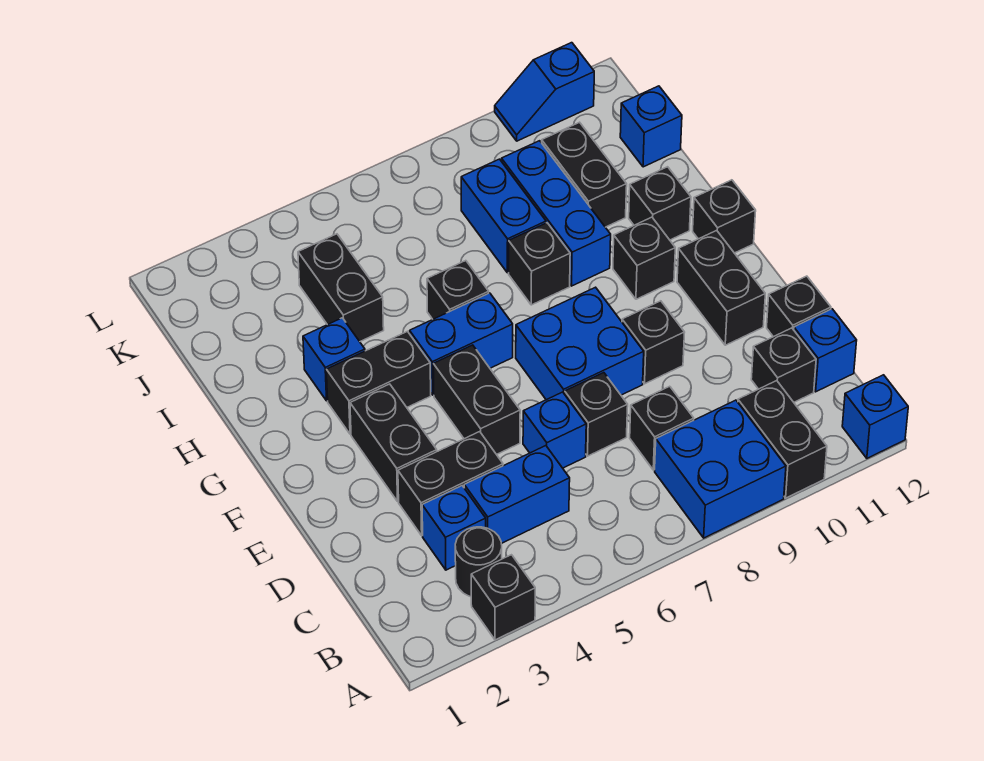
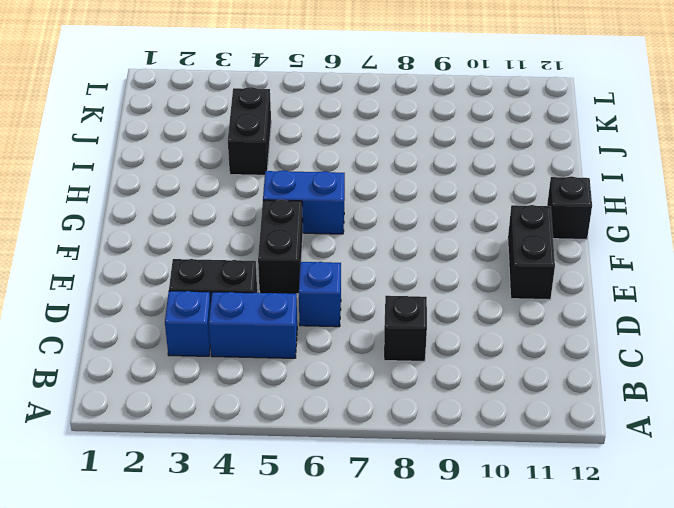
none -> black 1x1 brick [471,555,535,640]
none -> blue 2x2 brick [655,400,786,538]
none -> black 1x2 brick [738,381,827,498]
none -> blue 1x1 brick [842,375,908,458]

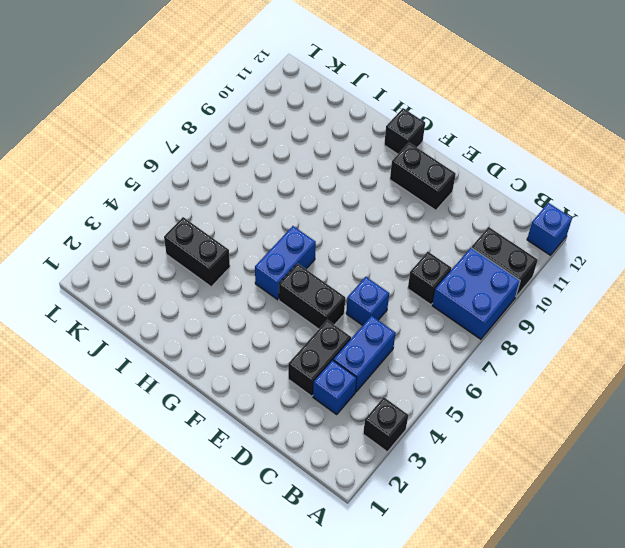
none -> black 1x1 round brick [455,527,502,597]
none -> black 1x1 brick [751,328,816,402]
none -> blue 1x1 brick [794,309,857,392]
none -> black 1x1 brick [565,373,628,456]

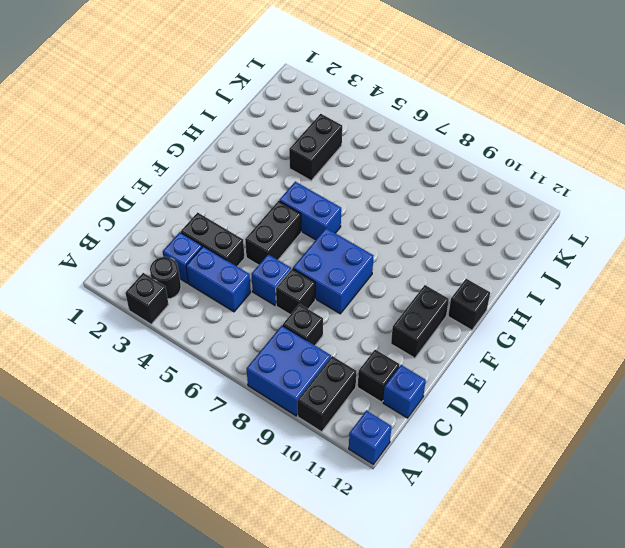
none -> black 1x1 brick [767,276,831,337]
none -> black 1x2 brick [350,384,437,501]
none -> black 1x1 brick [622,301,685,384]
none -> black 1x2 brick [326,331,431,434]

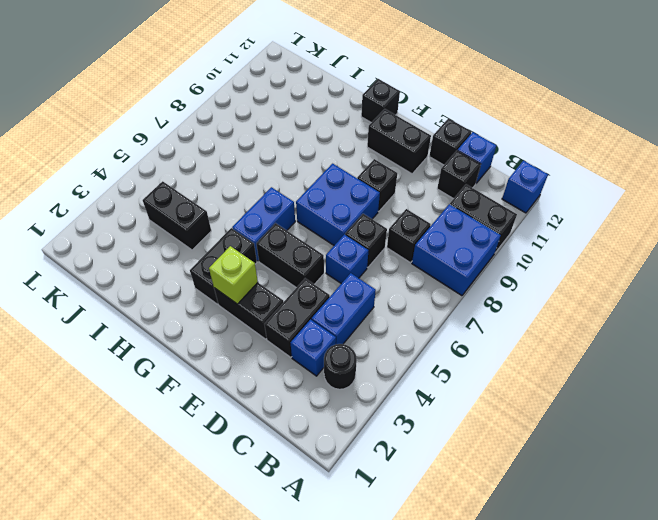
lime 1x1 brick [209,246,258,304] -> none
none -> black 1x1 brick [471,555,535,640]
none -> black 1x1 brick [613,217,675,299]
none -> blue 1x1 brick [303,318,365,401]
none -> black 1x1 brick [427,261,489,319]

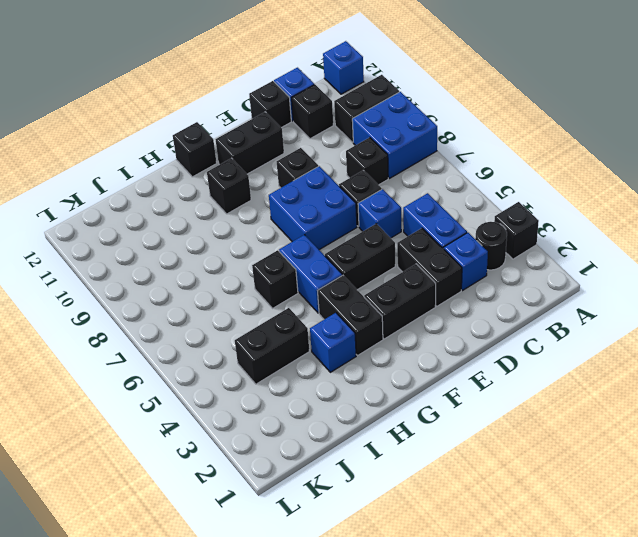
none -> black 1x1 brick [509,223,570,305]
none -> blue 1x3 brick [502,141,611,286]
none -> black 1x1 brick [629,167,691,240]
none -> blue 1x2 brick [461,159,546,273]

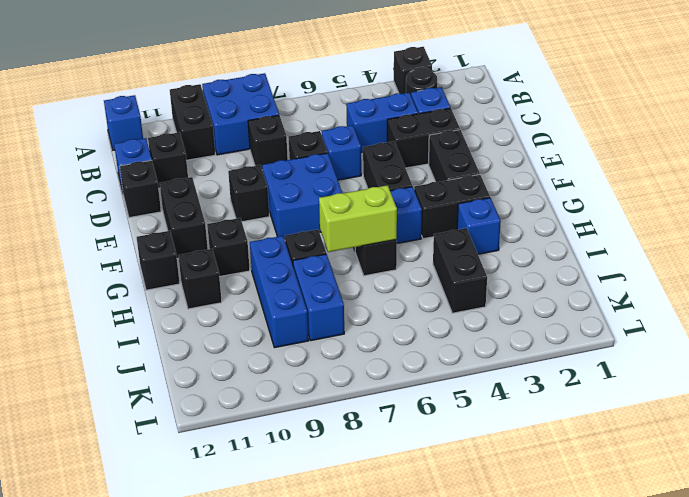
lime 1x2 brick [319,185,397,252] -> none
none -> black 1x2 brick [542,122,627,227]
none -> blue 1x1 brick [620,86,682,167]
none -> blue 1x2 slope [495,43,594,141]

